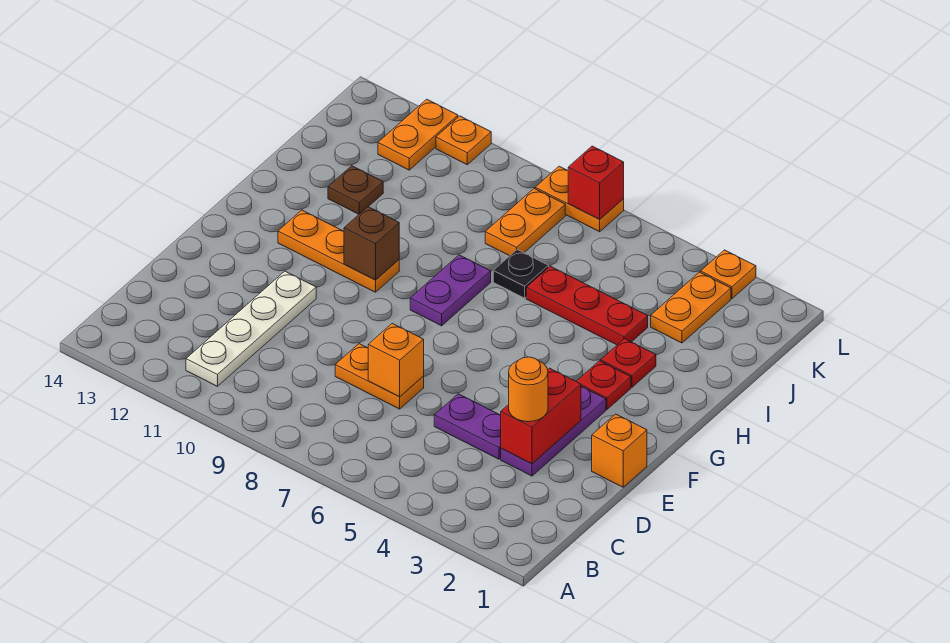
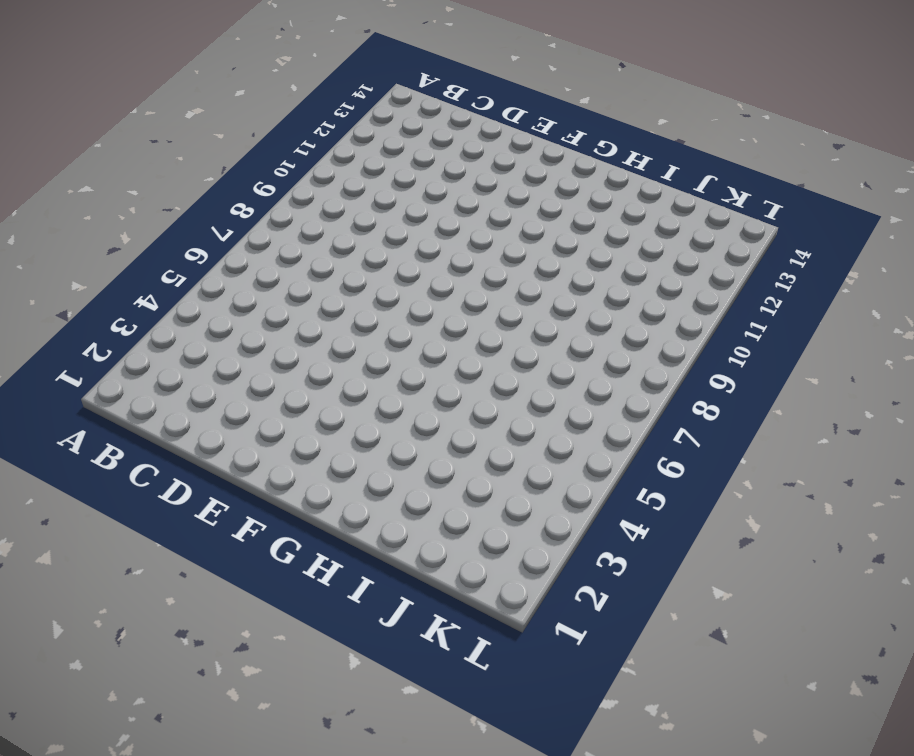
none -> white 1x4 plate [186,271,316,386]
none -> purple 1x3 plate [501,386,606,476]
none -> purple 1x2 plate [434,394,501,459]

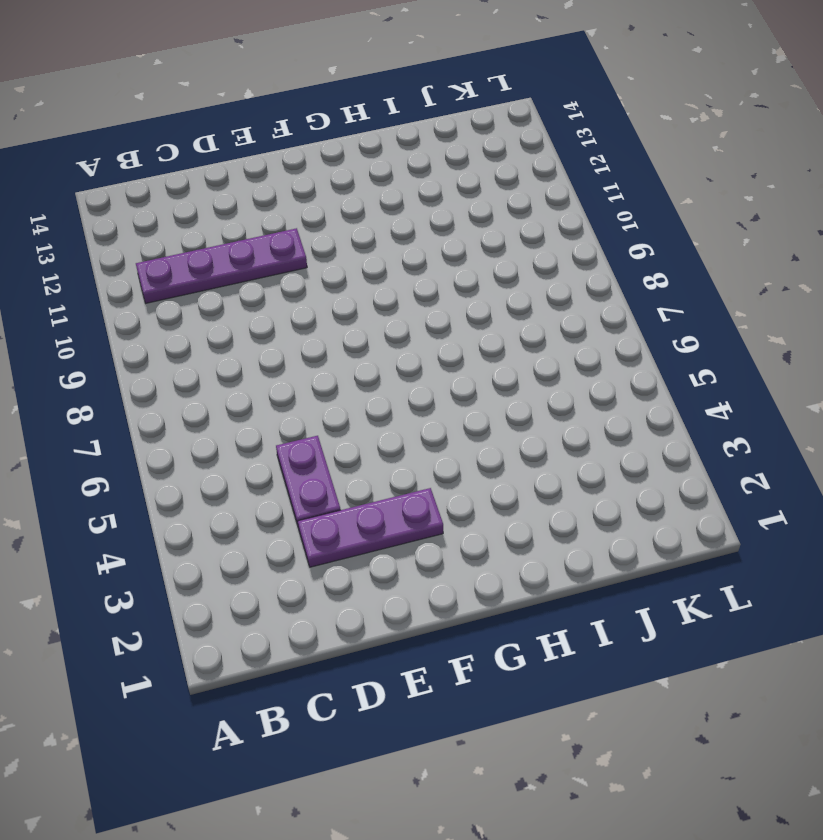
purple 1x4 plate [136,228,307,303] -> white 1x4 plate [186,271,316,386]
none -> orange 1x2 plate [335,344,424,409]
none -> orange 1x1 brick [592,414,647,487]
none -> red 1x1 plate [576,361,631,409]

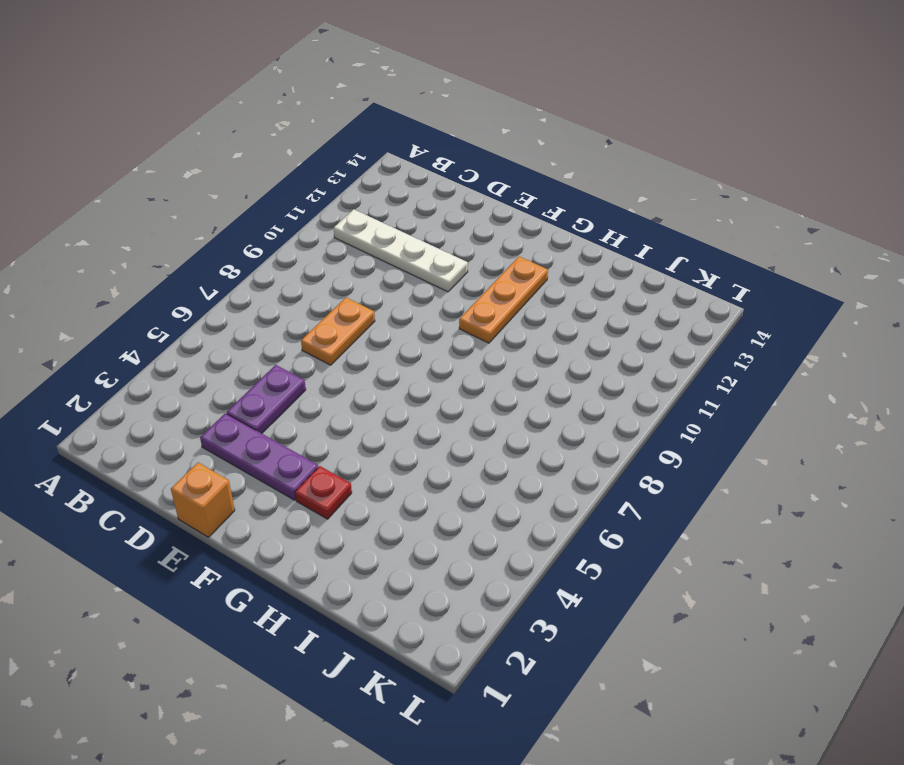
none -> purple 1x2 plate [410,255,491,326]
none -> red 1x1 plate [601,339,656,387]
none -> red 1x3 plate [526,266,648,345]

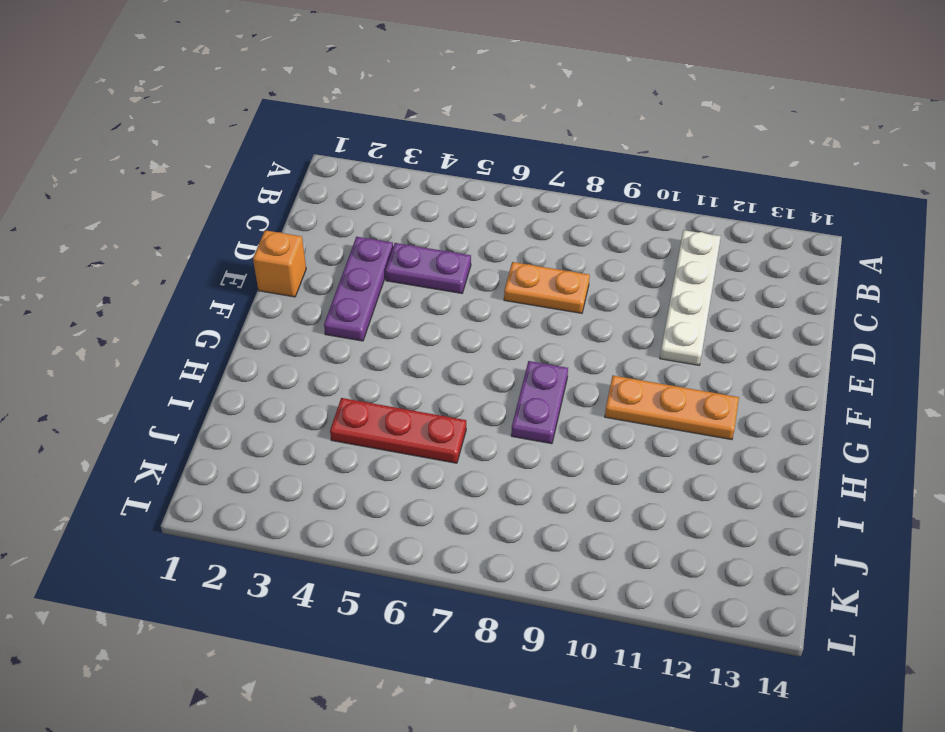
none -> red 1x1 plate [576,361,631,409]
none -> red 1x1 plate [601,339,656,387]
none -> black 1x1 plate [493,250,549,298]

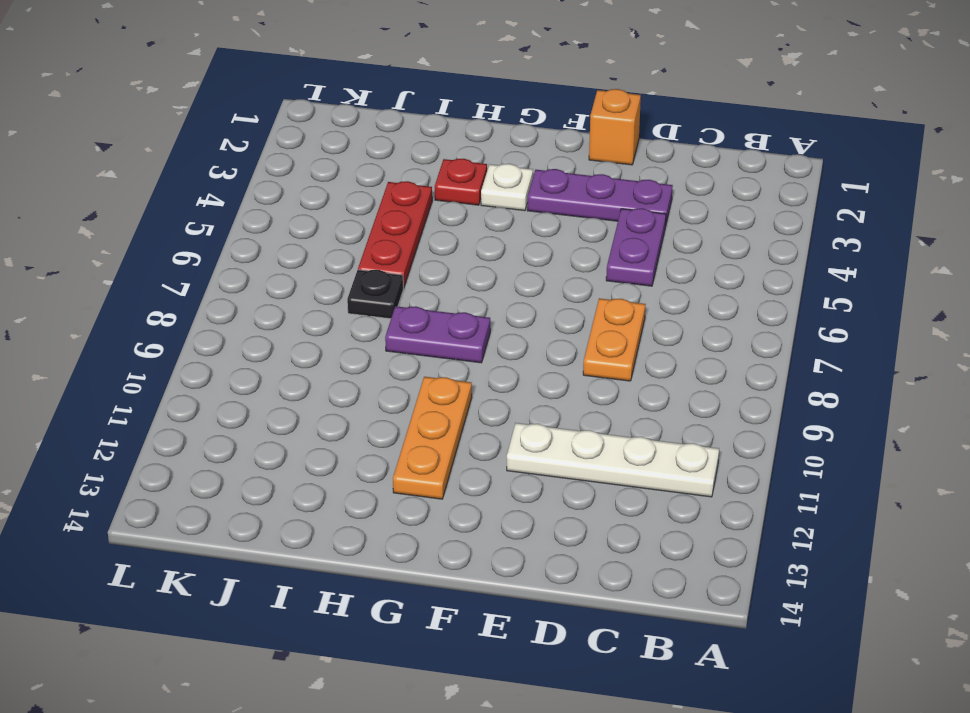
white 1x1 plate [481,164,533,211] -> red 1x1 plate [576,361,631,409]
none -> brown 1x1 plate [328,166,383,214]
none -> orange 1x2 plate [651,272,731,343]
none -> orange 1x2 plate [485,189,565,256]

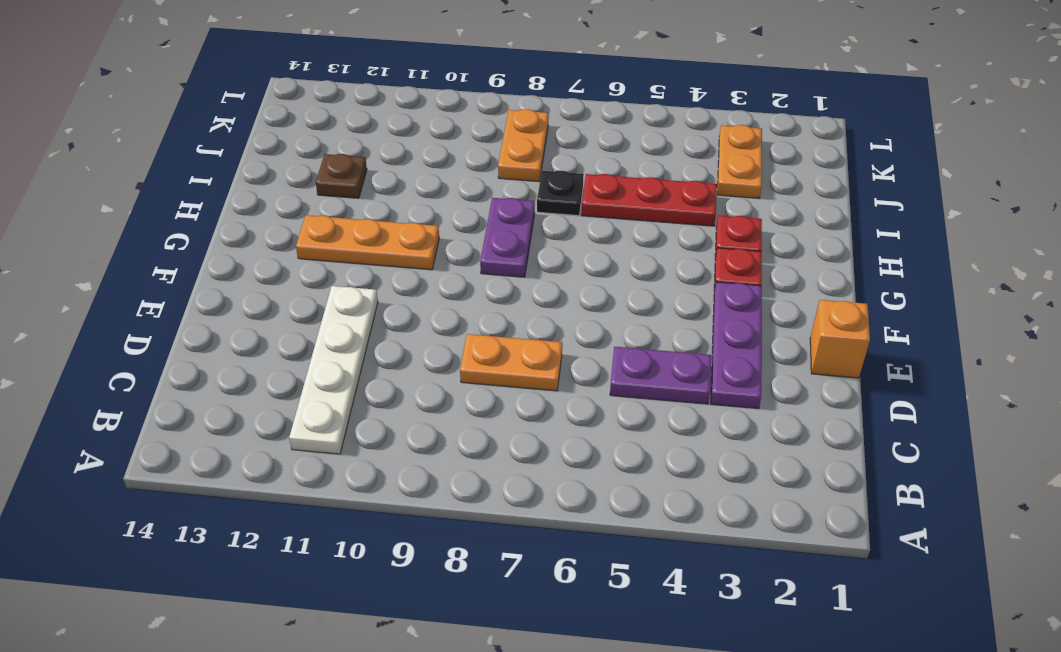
none -> orange 1x2 plate [378,99,458,170]
none -> orange 1x1 plate [701,250,756,299]
none -> orange 1x2 plate [535,166,624,232]

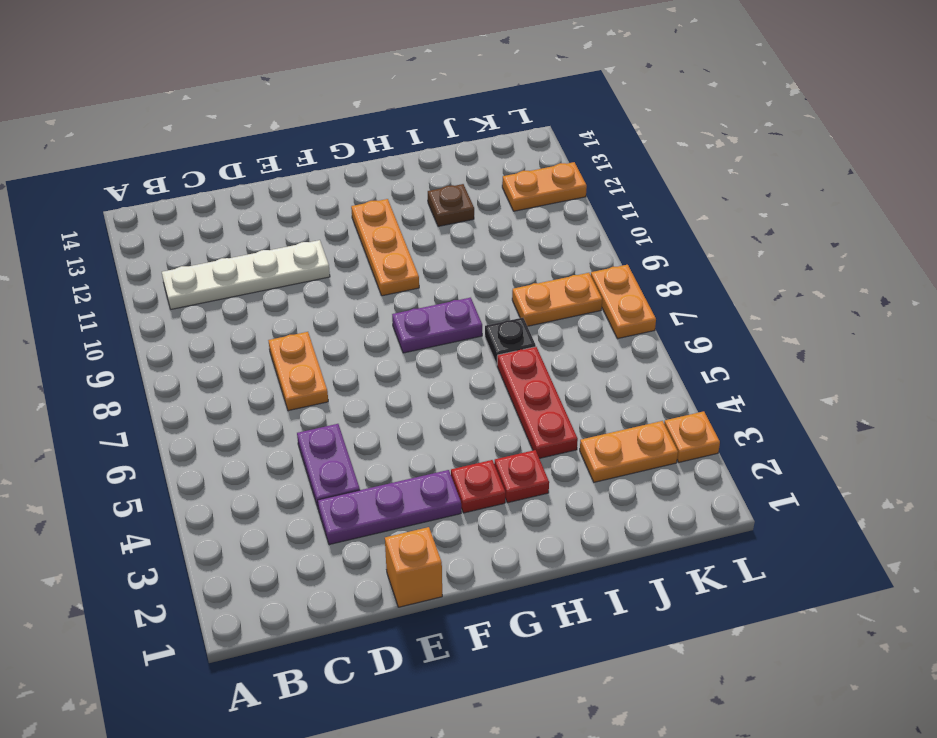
none -> orange 1x1 plate [436,116,491,165]
none -> red 1x2 brick [501,368,581,464]
none -> orange 1x1 brick [368,323,424,397]

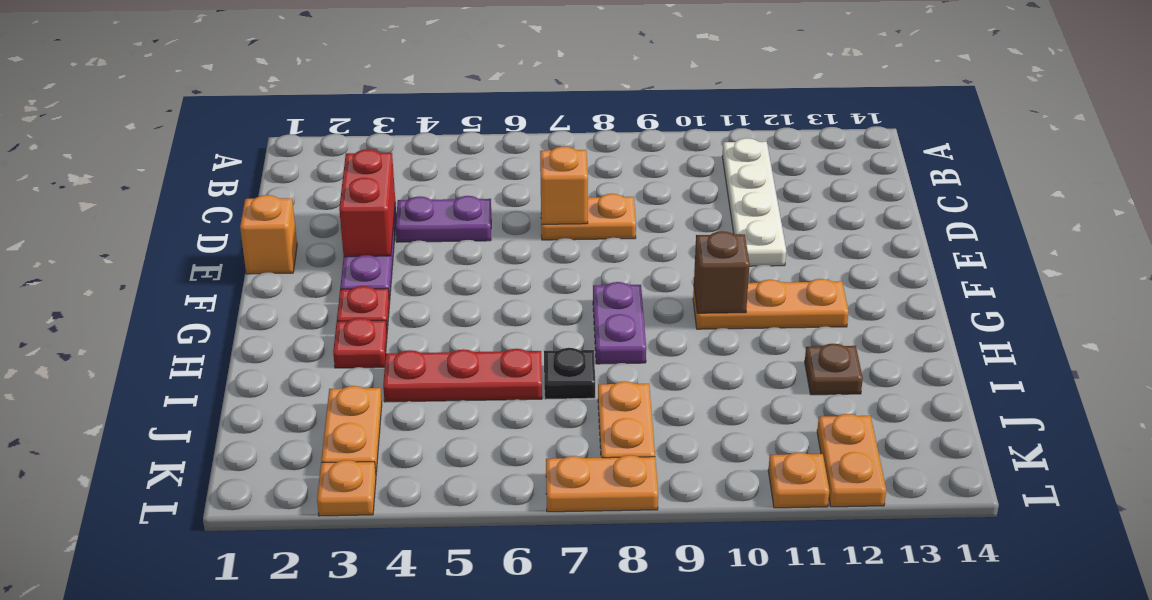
none -> red 1x1 brick [568,146,624,219]
none -> orange 1x1 round brick [509,357,548,422]

